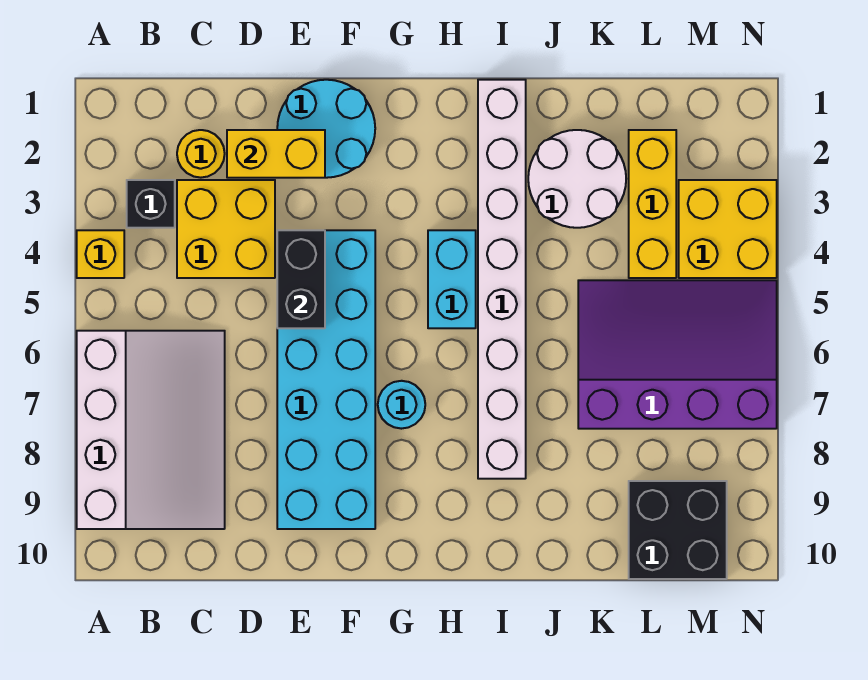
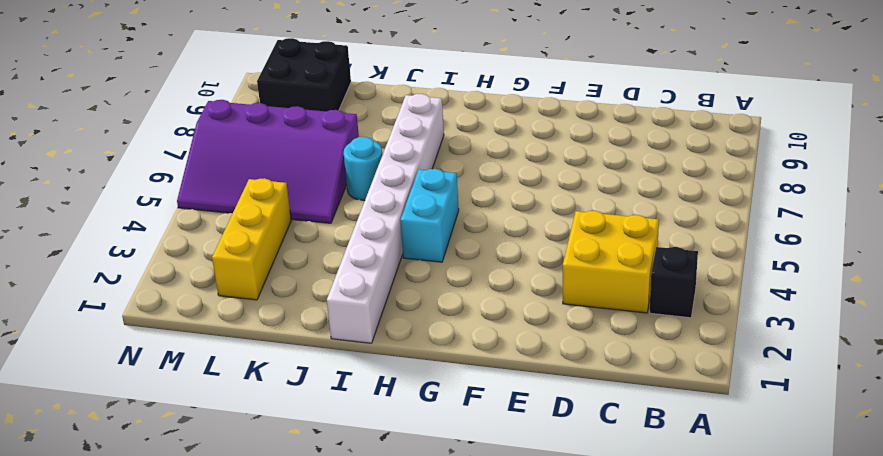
cyan 1x1 round brick [344,137,382,200] -> cyan 1x1 round brick moved to [378,381,425,429]
none -> yellow 1x1 brick [77,230,124,278]
none -> white 3x4 slope [77,331,225,529]
none -> yellow 1x1 round brick [177,130,225,178]

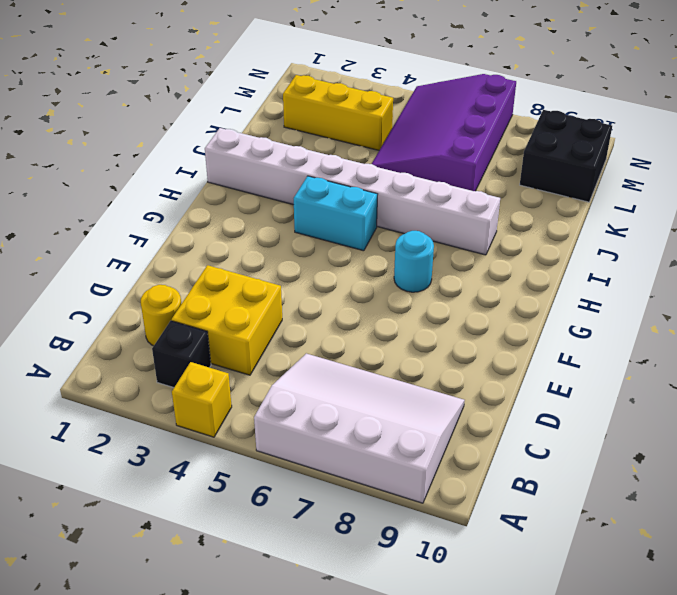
none -> cyan 2x2 round brick [277,80,375,178]
none -> cyan 2x6 brick [277,230,375,529]
none -> white 2x2 round brick [528,130,626,228]

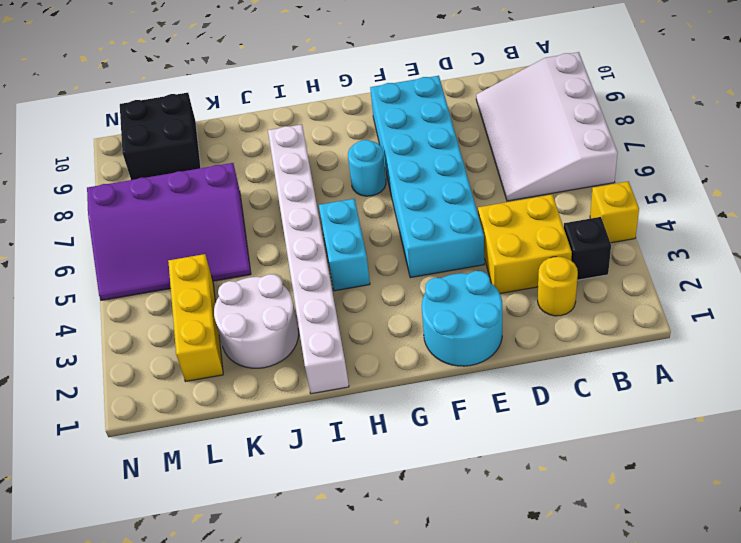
none -> yellow 2x2 brick [679,180,777,278]
none -> yellow 1x2 brick [227,130,325,178]
none -> black 1x2 brick [277,230,325,328]

